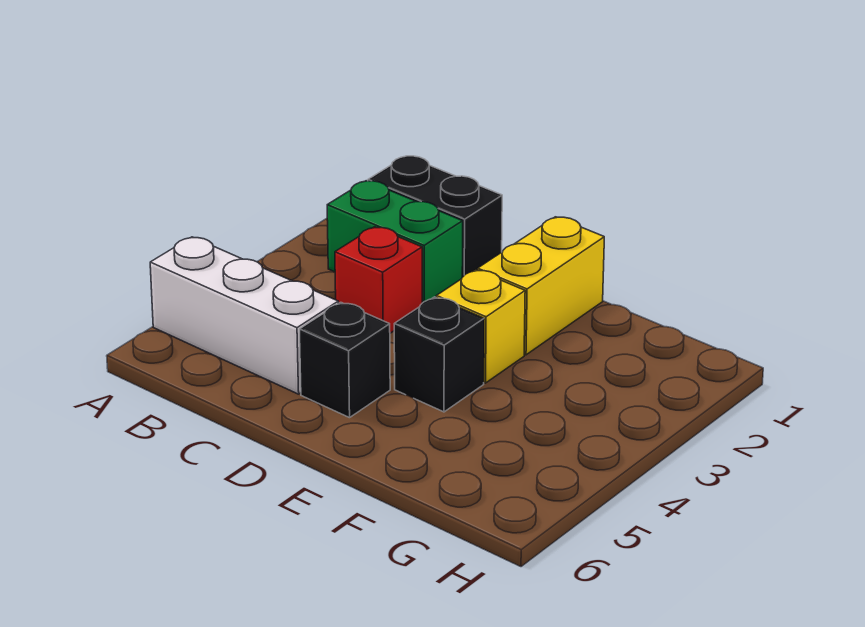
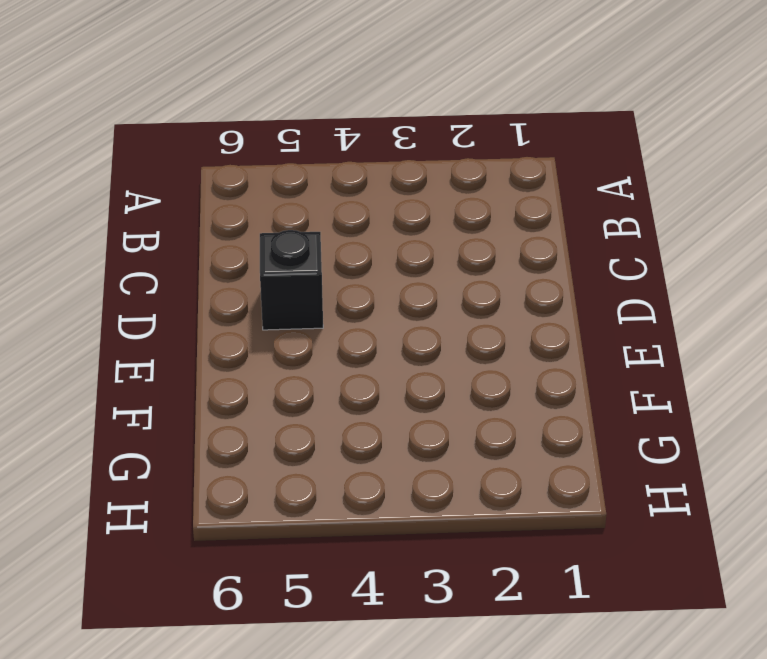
none -> white 1x3 brick [150,237,338,394]
none -> black 1x2 brick [368,156,502,277]

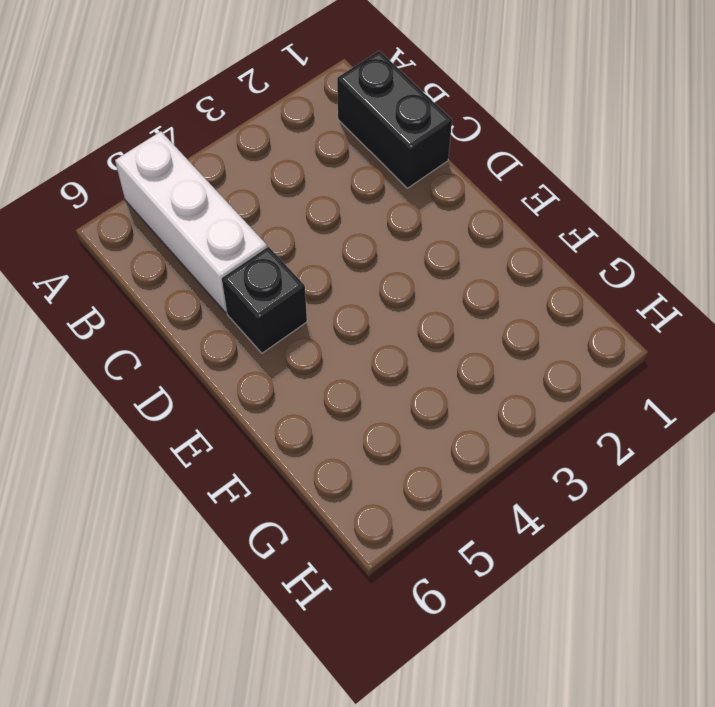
none -> green 1x2 brick [327,181,463,303]
none -> red 1x1 brick [335,227,422,333]

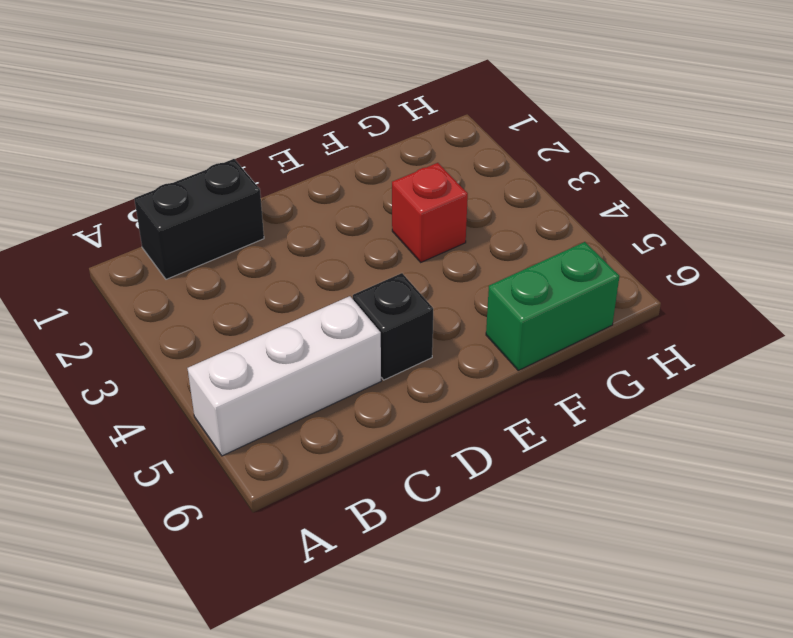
red 1x1 brick [392,163,468,262] -> red 1x1 brick moved to [335,227,422,333]
green 1x2 brick [486,242,619,370] -> green 1x2 brick moved to [327,181,463,303]
none -> yellow 1x2 brick [478,217,604,355]
none -> yellow 1x1 brick [436,270,525,383]

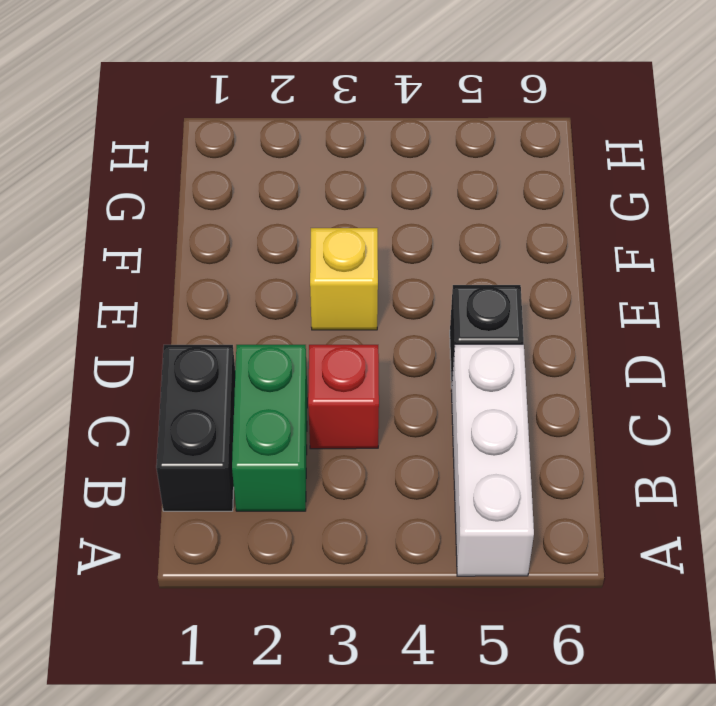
none -> yellow 1x2 brick [478,217,604,355]
none -> black 1x1 brick [394,297,484,412]

